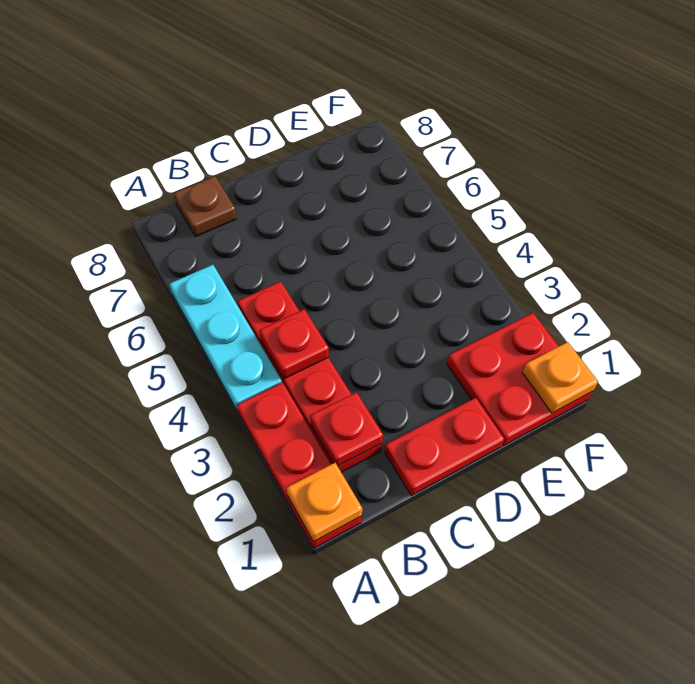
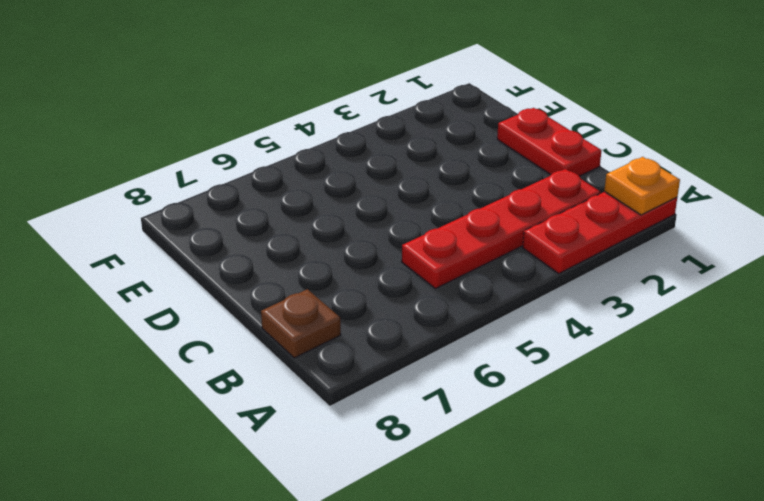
none -> cyan 1x3 plate [170,265,282,411]
none -> red 2x2 plate [447,313,593,446]

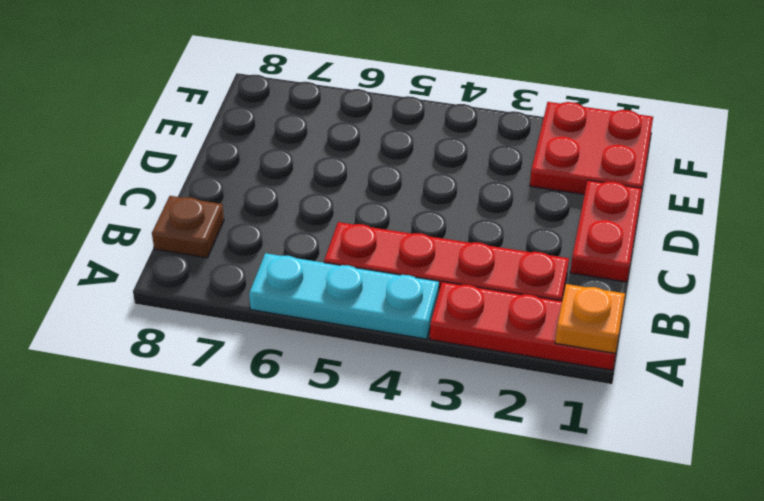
none -> red 1x1 plate [310,392,383,466]
none -> red 1x1 plate [260,309,329,379]

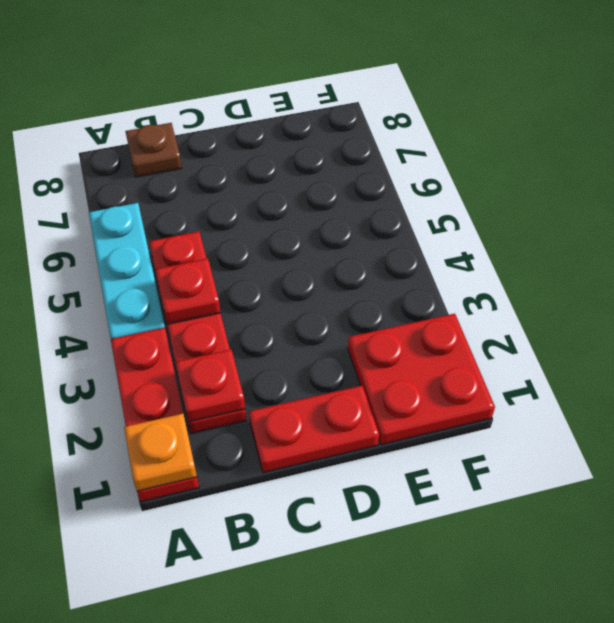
none -> orange 1x1 plate [523,342,598,413]

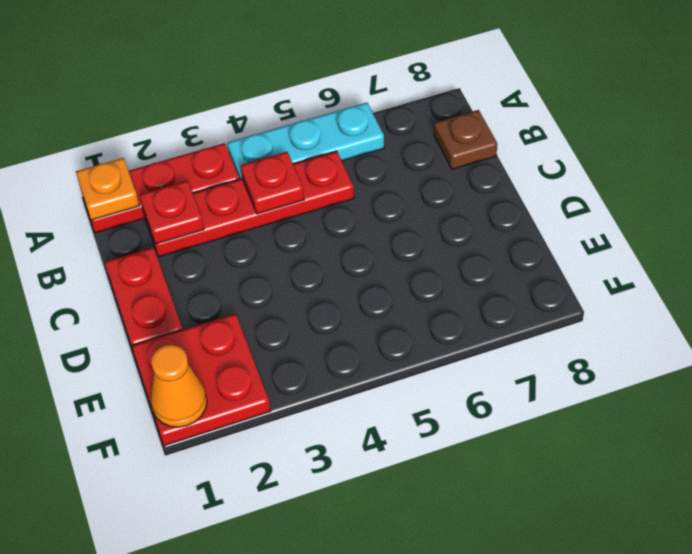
orange 1x1 cone [151,345,207,427] -> orange 1x1 plate [523,342,598,413]

